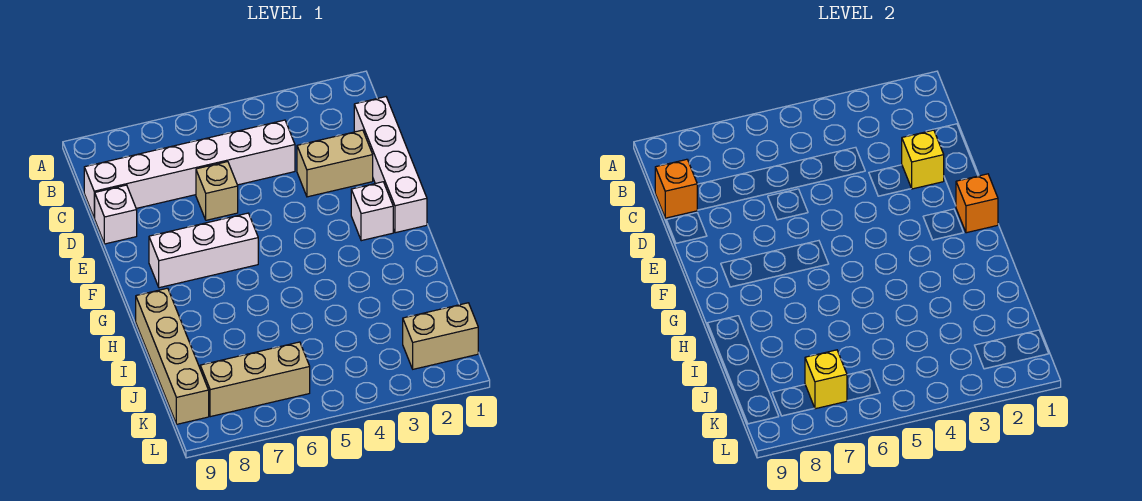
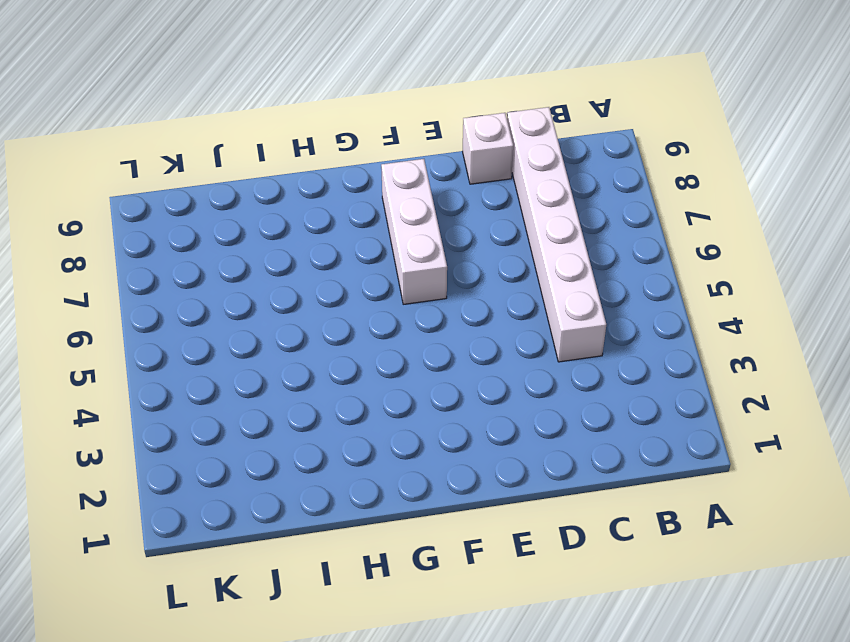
none -> white 1x4 brick [354,97,427,233]
none -> tan 1x2 brick [297,130,373,197]
none -> tan 1x1 brick [196,162,238,220]

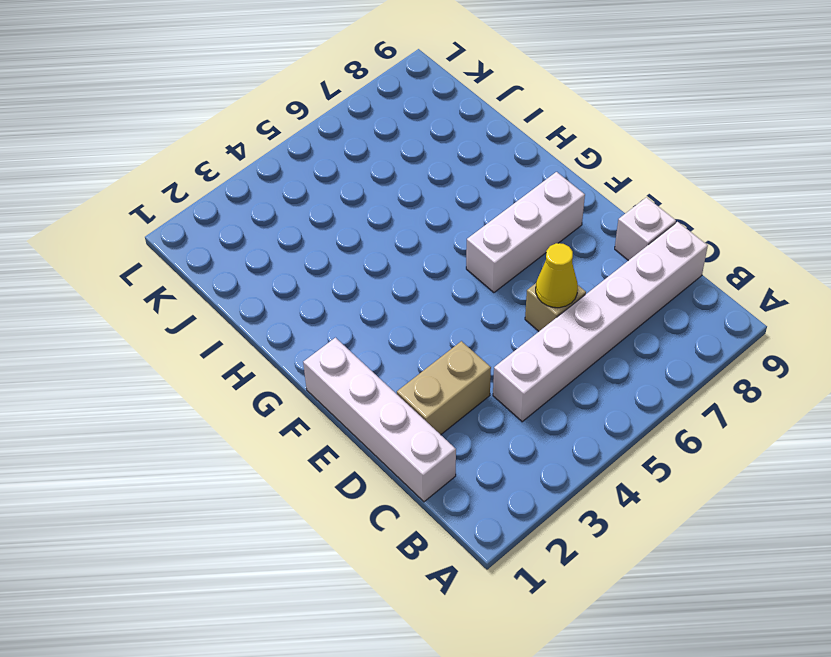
yellow 1x1 cone [536,243,578,308] -> none
none -> white 1x1 brick [351,182,393,241]
none -> tan 1x4 brick [136,288,209,424]
none -> tan 1x2 brick [403,303,478,369]

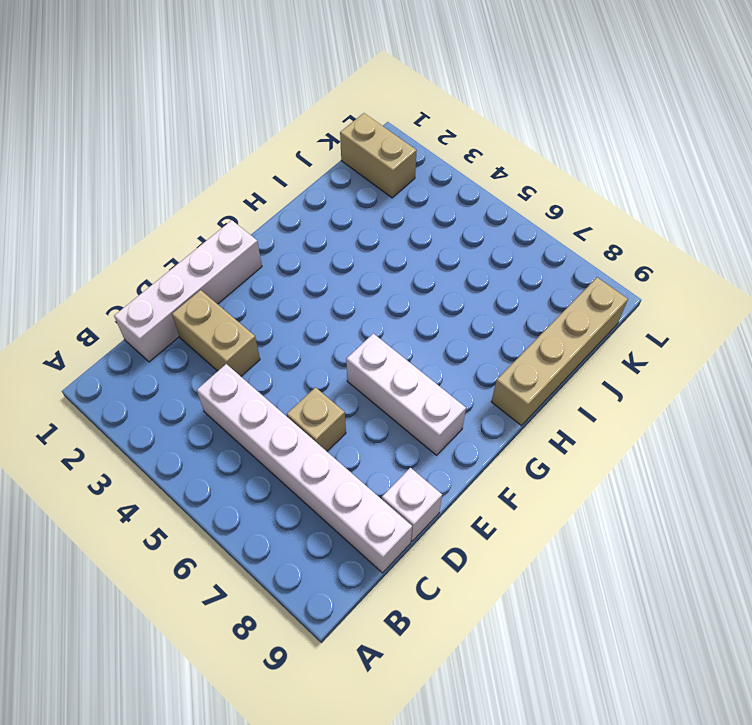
none -> white 1x1 brick [351,182,393,241]
none -> tan 1x3 brick [200,342,310,417]
none -> orange 1x1 brick [655,159,697,218]

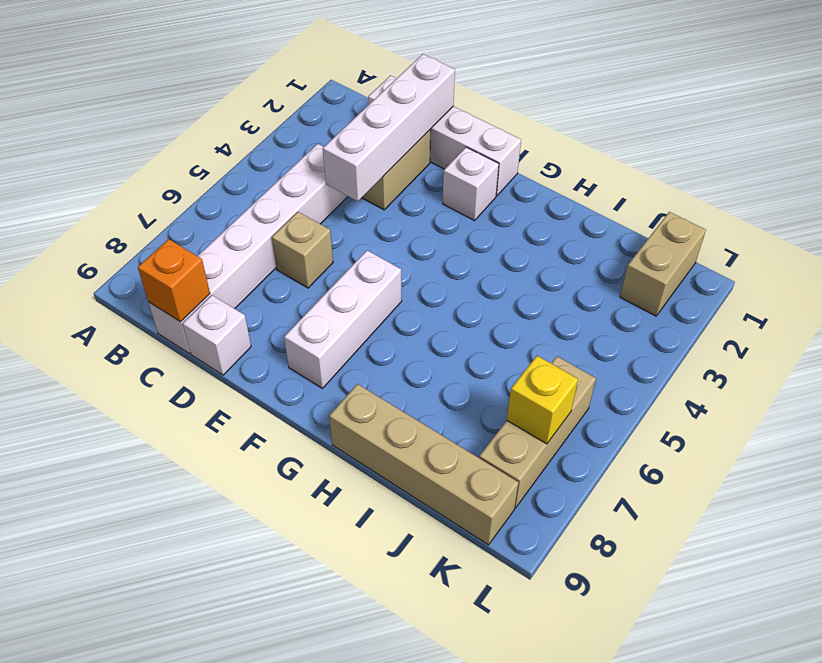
white 1x4 brick [323,54,455,201] -> yellow 1x1 brick [902,130,944,189]
none -> orange 1x1 brick [956,174,998,233]

